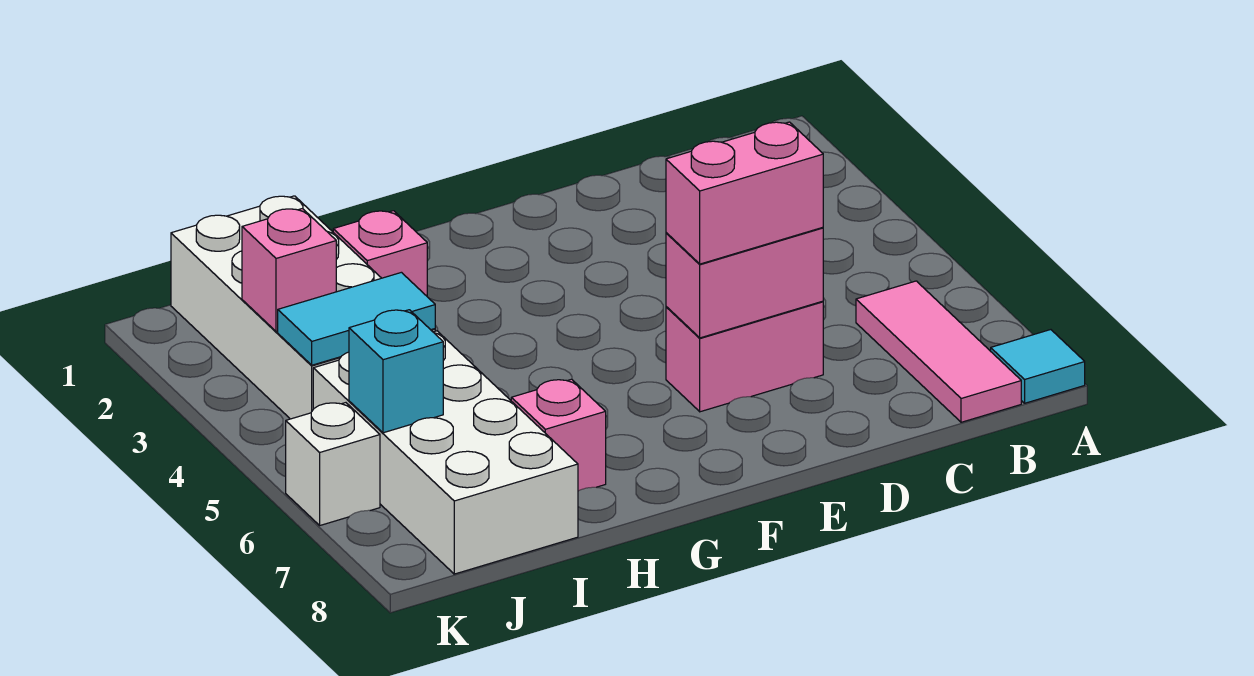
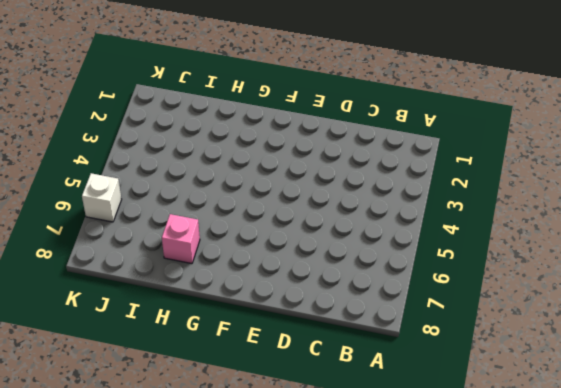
none -> cyan 1x1 tile [991,330,1085,403]
none -> pink 1x3 tile [856,281,1021,422]
none -> pink 1x2 brick [666,301,823,412]

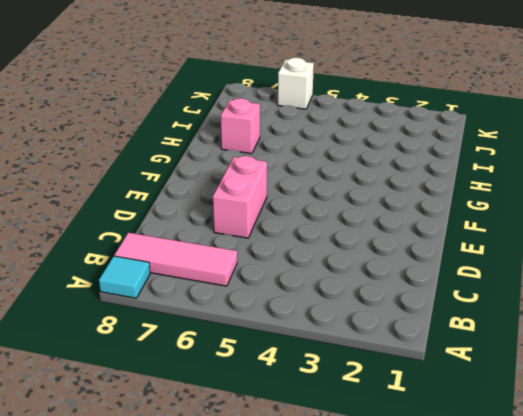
none -> pink 1x1 brick [333,211,427,296]
none -> white 2x4 brick [171,196,435,419]
none -> white 2x4 brick [313,331,578,574]

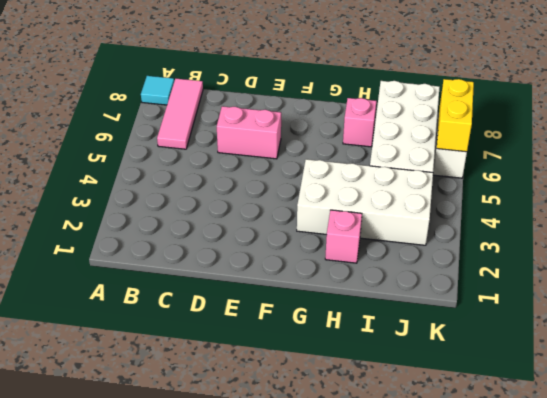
white 2x4 brick [297,159,433,245] -> white 2x4 brick turned to [171,196,435,419]
yellow 1x2 brick [437,79,474,152] -> none
none -> pink 1x2 brick [666,227,823,338]
none -> cyan 1x2 tile [278,272,435,365]
none -> pink 1x1 brick [242,209,336,332]

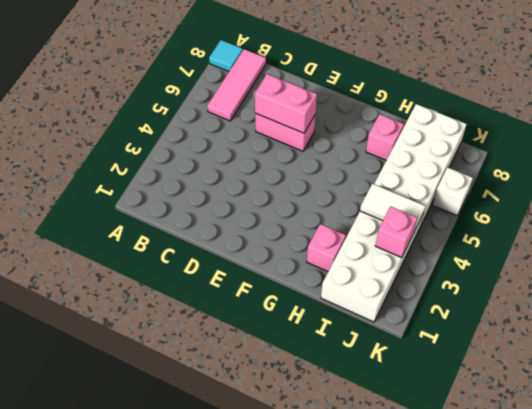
white 1x2 tile [360,184,425,231] -> cyan 1x2 tile [278,272,435,365]
none -> cyan 1x1 brick [349,310,443,433]
none -> pink 1x2 brick [666,122,823,264]

